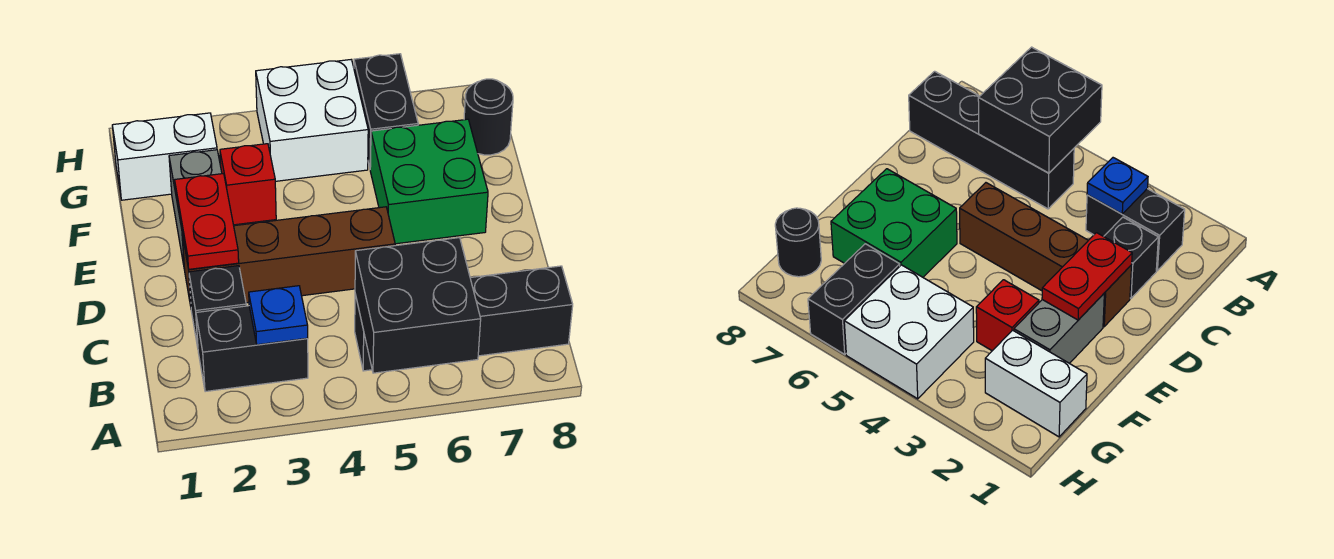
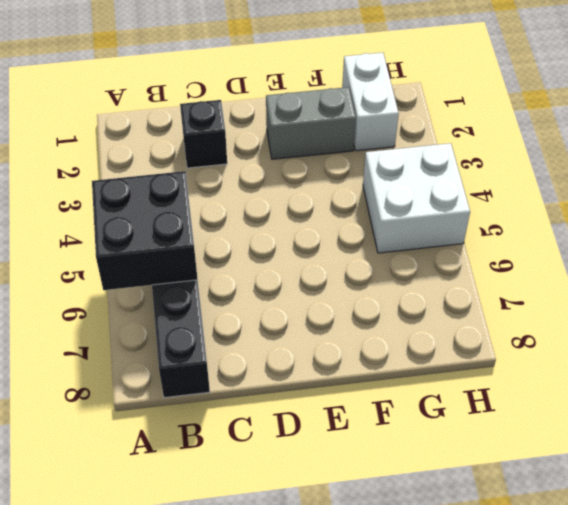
none -> black 1x2 brick [196,306,308,392]
none -> brown 1x4 brick [182,207,395,306]
none -> green 2x2 brick [370,119,488,244]

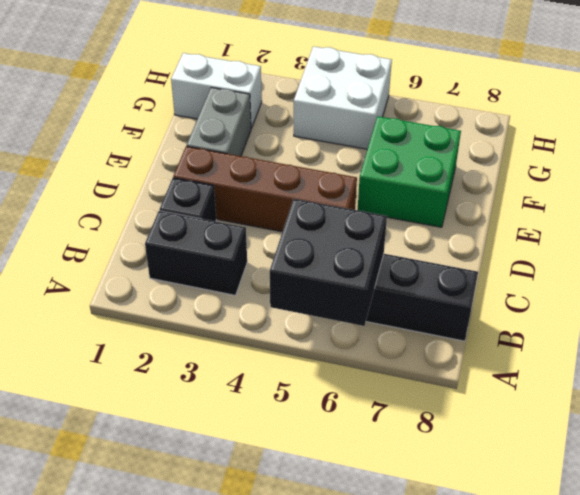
none -> red 1x1 brick [220,144,276,225]
none -> black 1x2 brick [354,54,418,168]
none -> black 1x1 round brick [464,79,513,155]

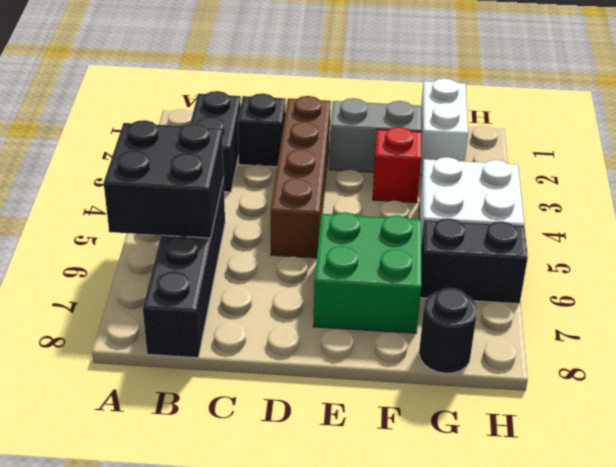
none -> blue 1x1 plate [249,286,308,345]
none -> red 1x2 plate [175,174,239,269]

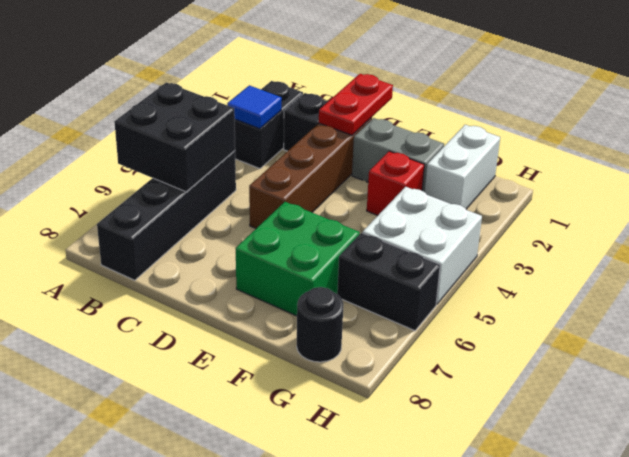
blue 1x1 tile [227,85,282,129] -> blue 1x1 plate [249,286,308,345]
red 1x2 plate [319,74,393,135] -> red 1x2 plate turned to [175,174,239,269]

